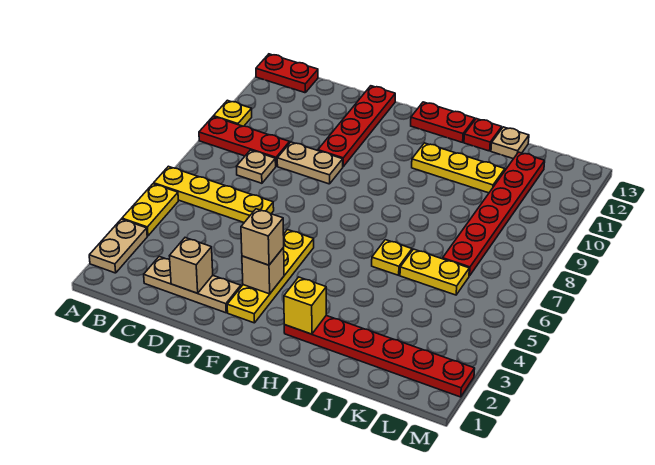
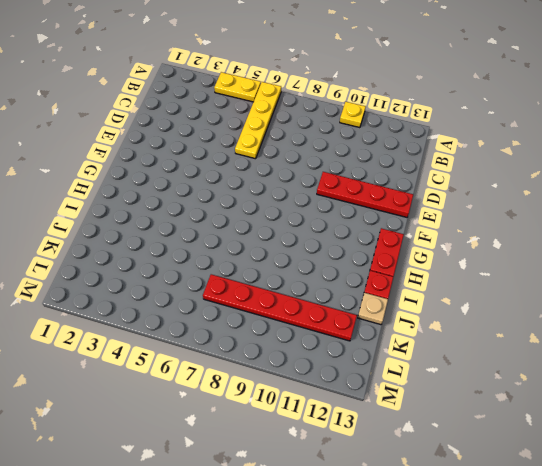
none -> tan 1x2 plate [89,219,147,273]
none -> red 1x3 plate [199,117,290,166]
none -> red 1x2 plate [256,54,318,93]

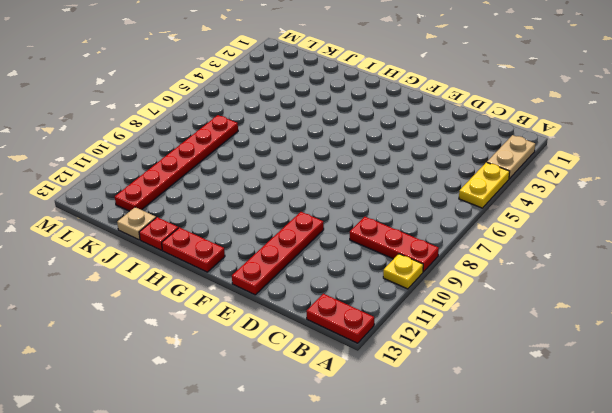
none -> yellow 1x4 plate [154,166,274,222]
none -> tan 1x3 plate [144,257,241,313]
none -> tan 1x1 plate [236,150,276,183]

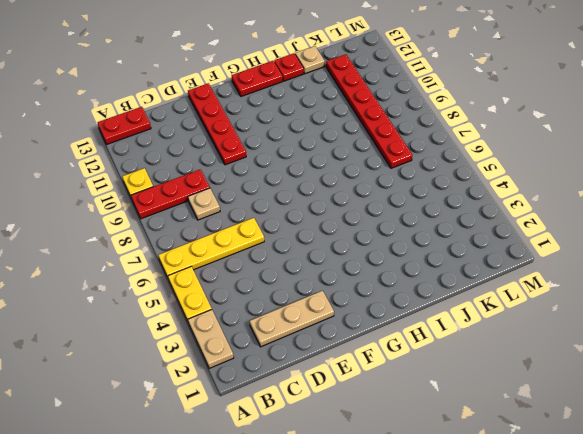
none -> tan 1x2 plate [277,142,343,184]
none -> yellow 1x4 plate [227,230,314,323]
none -> red 1x6 plate [284,316,475,397]

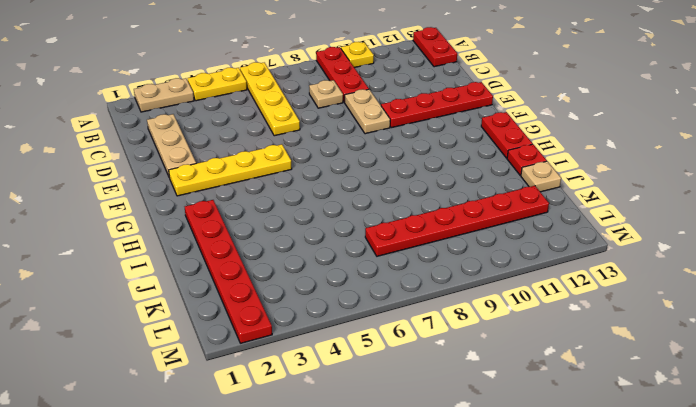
none -> yellow 1x3 plate [412,143,505,193]
none -> yellow 1x1 plate [372,240,412,275]
none -> yellow 1x2 plate [400,249,469,295]

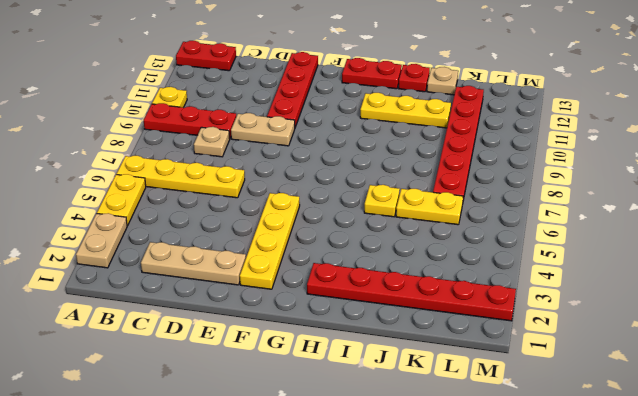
none -> tan 1x1 brick [170,238,213,293]
none -> tan 1x1 brick [242,248,284,294]
none -> yellow 1x1 brick [284,277,326,334]

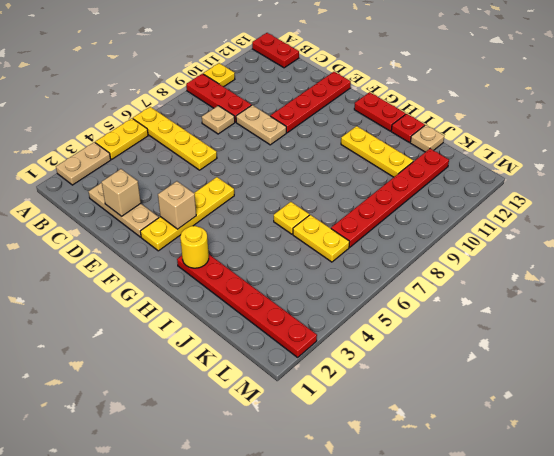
yellow 1x1 round brick [180,226,209,268] -> yellow 1x1 brick [284,277,326,334]
none -> tan 1x1 brick [241,209,284,265]

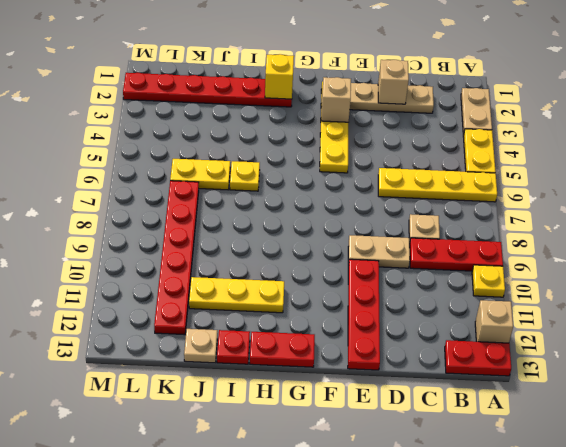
tan 1x1 brick [475,300,513,343] -> tan 1x1 brick moved to [241,209,284,265]

